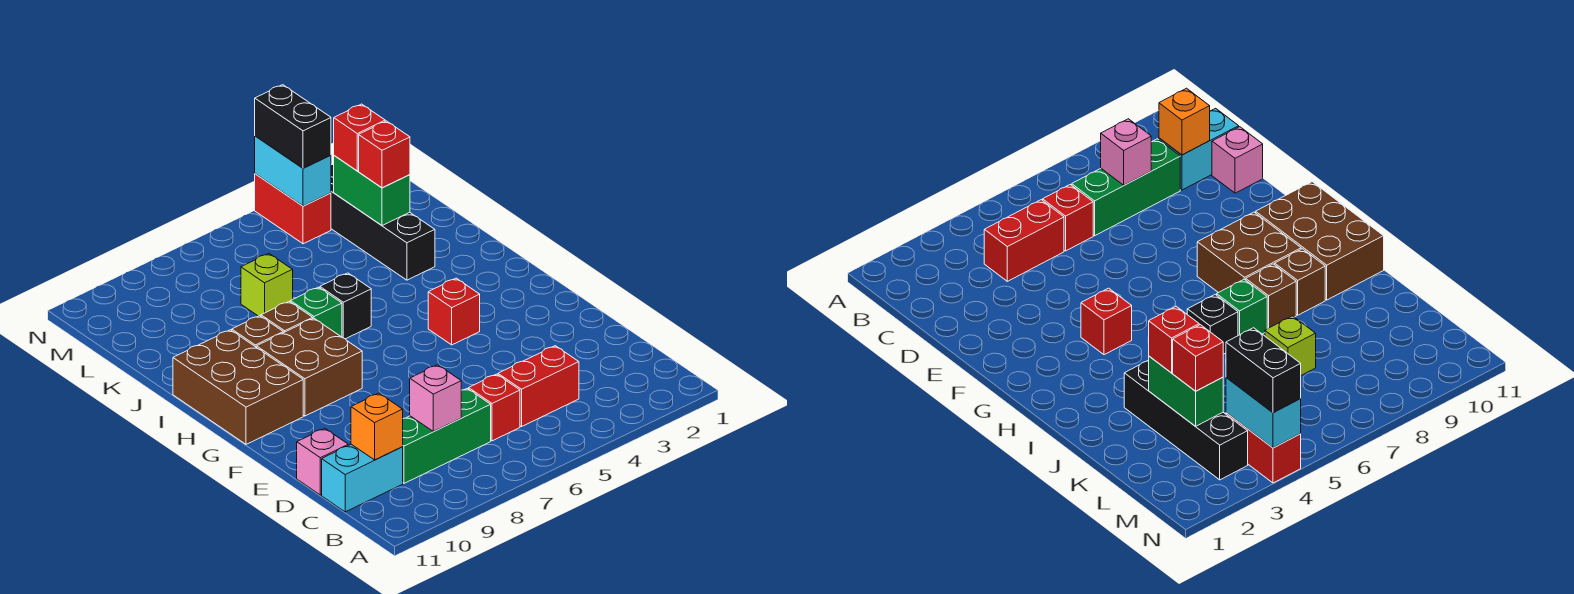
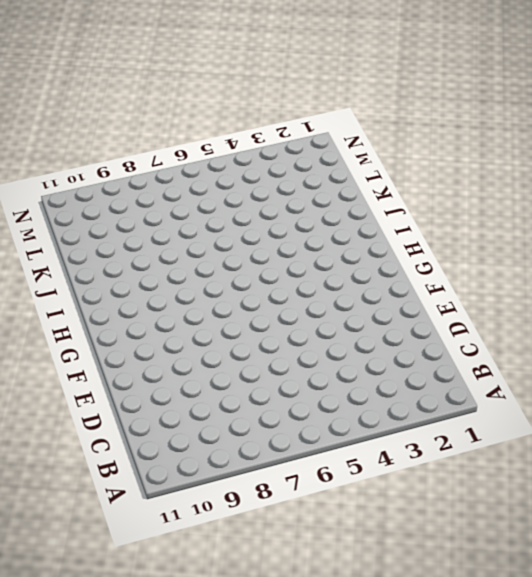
none -> red 1x2 brick [498,346,579,427]
none -> red 1x1 brick [469,374,520,441]
none -> green 1x3 brick [403,388,491,483]

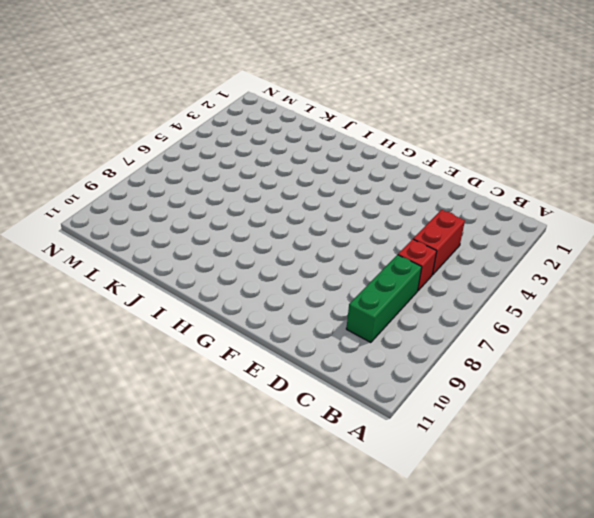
none -> cyan 1x2 brick [322,444,403,512]
none -> pink 1x1 brick [297,428,348,495]
none -> red 1x1 brick [428,278,480,345]

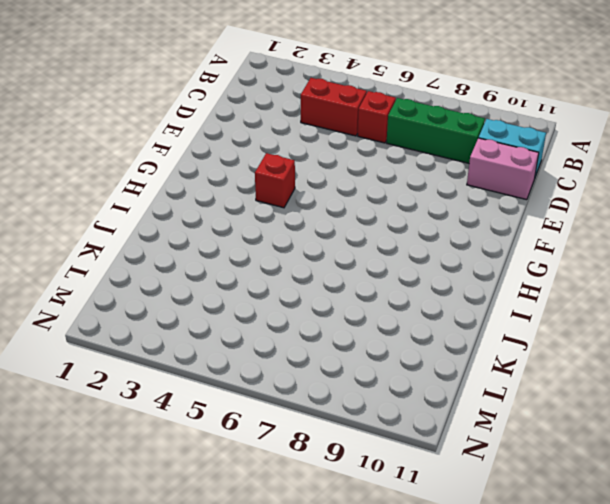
pink 1x2 brick [467,138,539,200] -> pink 1x1 brick [297,428,348,495]
none -> brown 2x2 brick [256,318,362,416]
none -> brown 2x3 brick [173,330,303,444]
none -> black 1x1 brick [320,273,371,339]

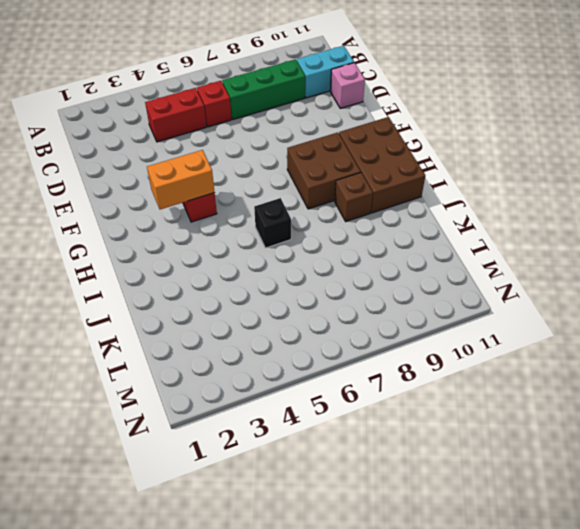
orange 1x2 brick [147,150,215,209] -> none
none -> green 1x1 brick [290,287,342,337]
none -> brown 1x1 brick [261,302,313,333]
none -> black 1x4 brick [331,164,435,280]

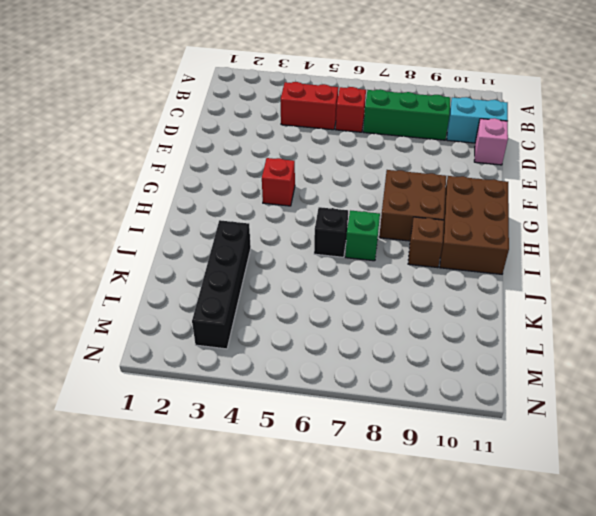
none -> brown 1x1 brick [261,302,313,333]
none -> lime 1x1 brick [241,254,293,316]
none -> red 1x2 brick [255,174,331,244]

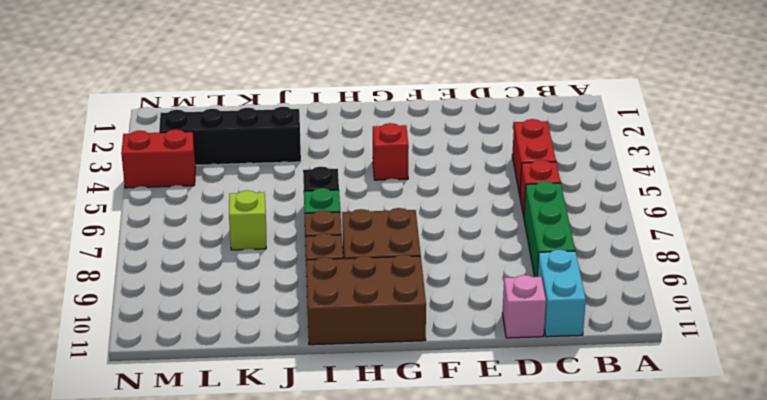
none -> pink 1x1 brick [410,365,461,432]
none -> orange 1x1 brick [351,393,403,460]
none -> green 1x2 brick [334,156,410,225]

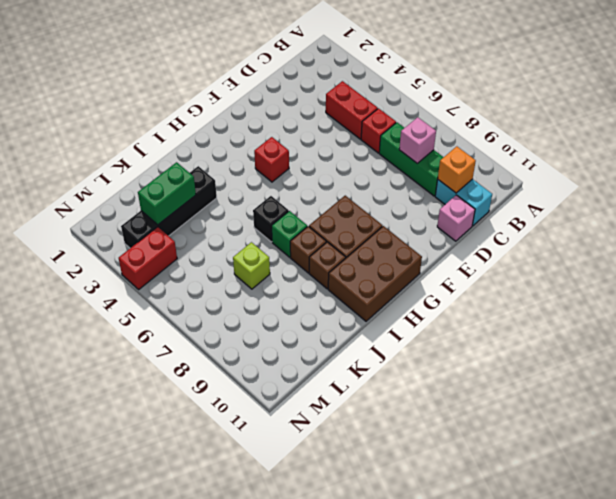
none -> cyan 1x2 brick [255,136,331,206]
none -> red 1x1 brick [359,121,410,188]
none -> red 1x1 brick [334,104,385,171]

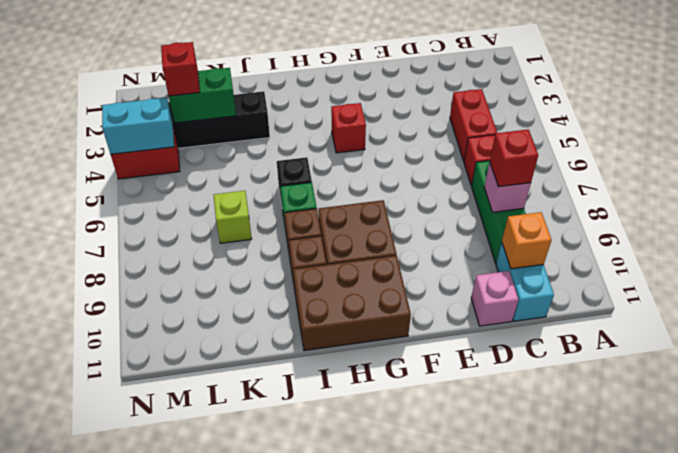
red 1x1 brick [490,129,538,187] -> red 1x1 brick moved to [359,121,410,188]
none -> black 1x2 brick [255,85,331,168]

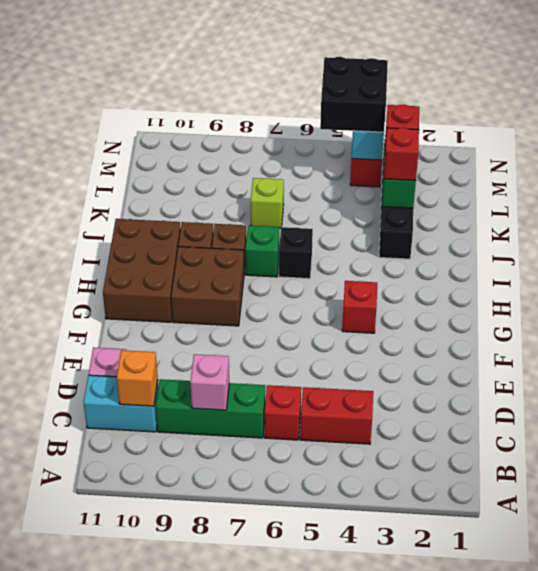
black 2x2 brick [320,57,388,132] -> black 1x2 brick [255,85,331,168]

